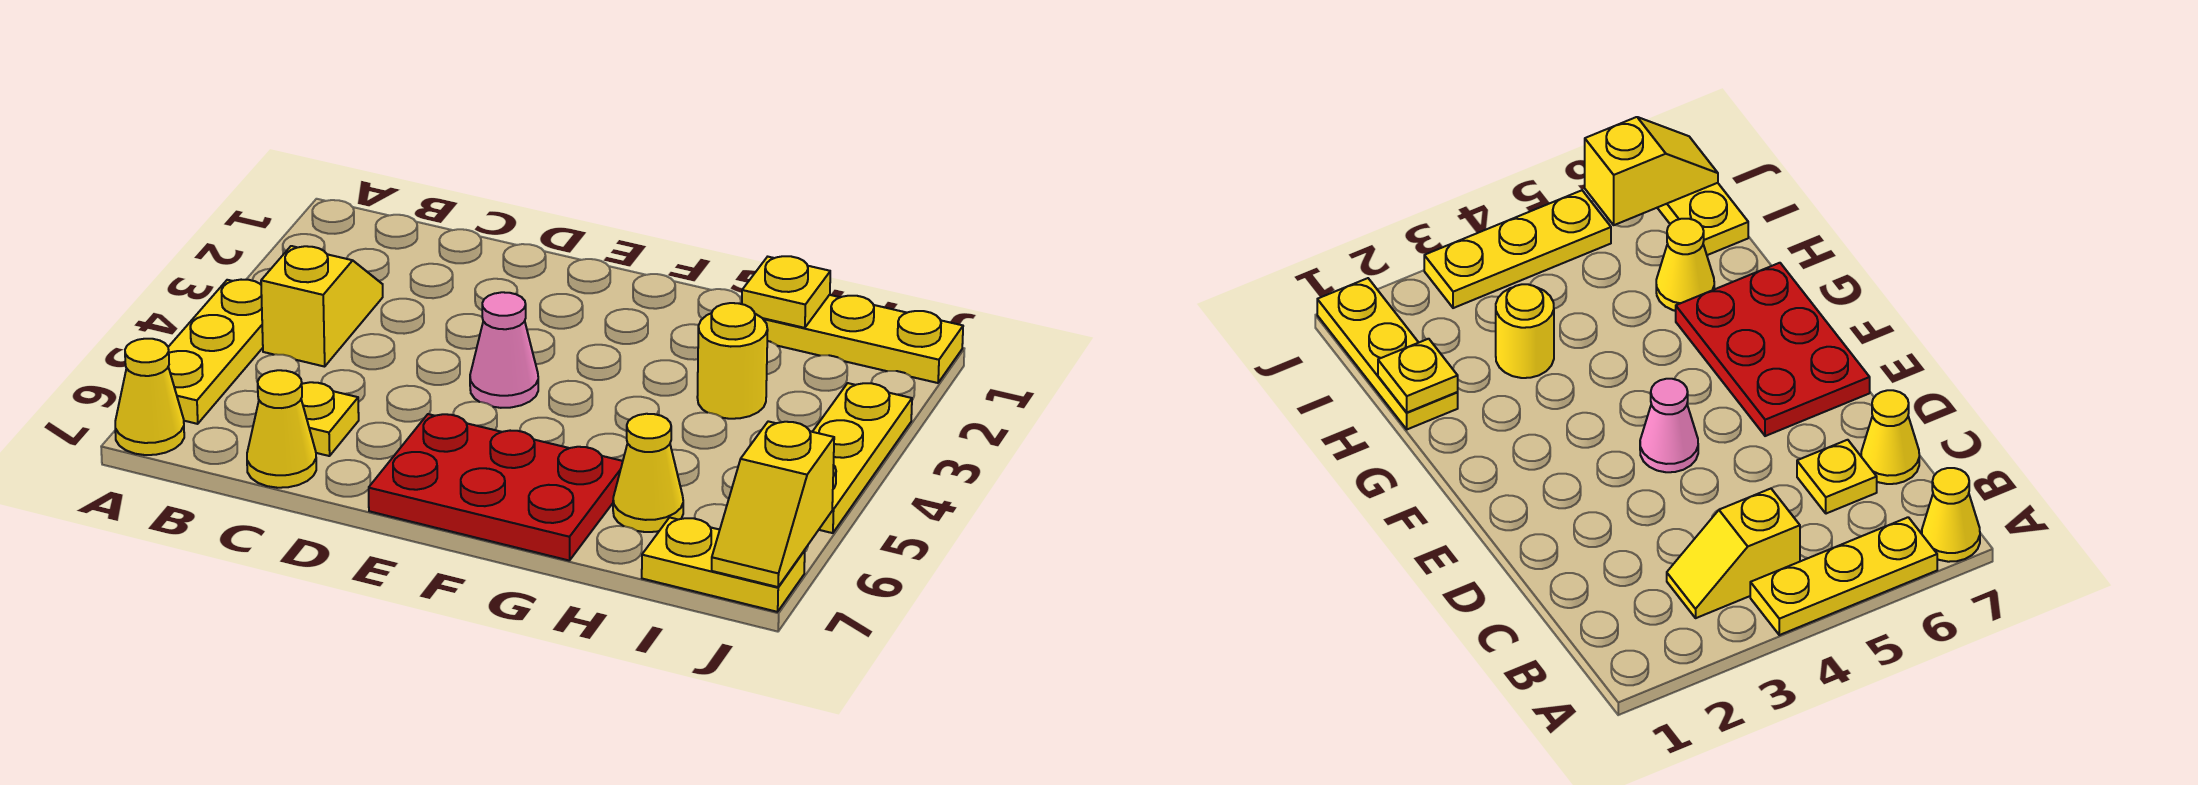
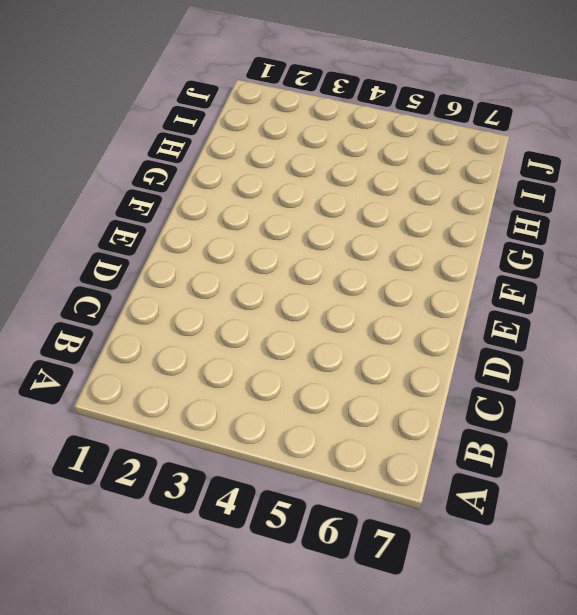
none -> yellow 1x3 plate [168,280,263,424]
none -> yellow 1x1 cone [115,339,184,455]
none -> yellow 1x2 slope [261,246,383,367]

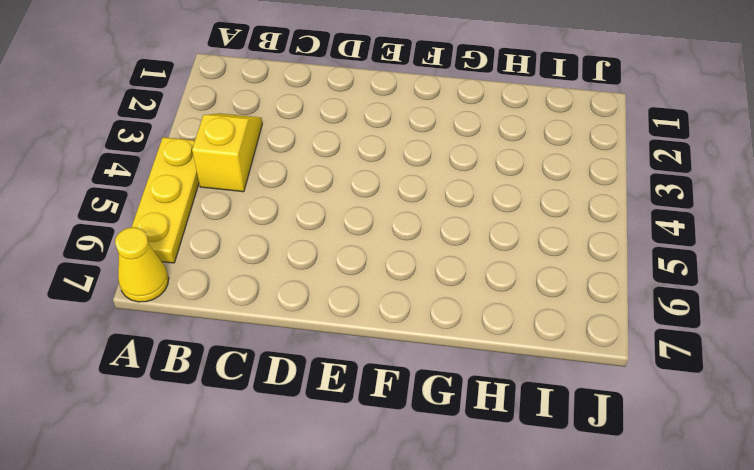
none -> yellow 1x1 plate [301,382,359,456]
none -> yellow 1x1 cone [247,370,316,488]
none -> pink 1x1 cone [470,292,538,408]

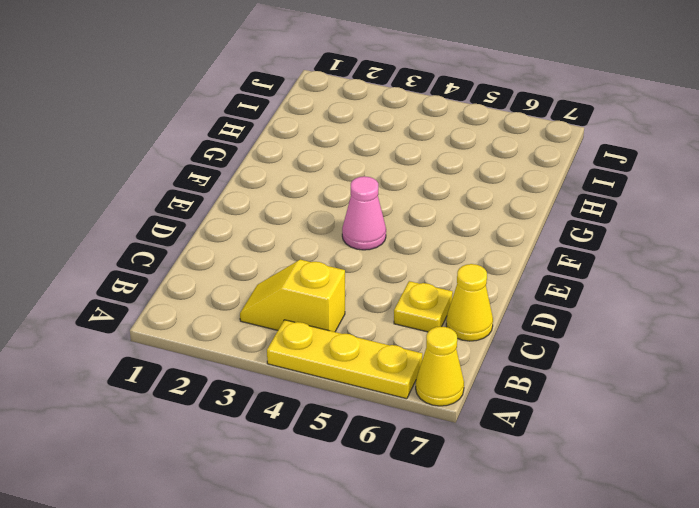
none -> red 2x3 plate [369,414,623,561]
none -> yellow 1x3 plate [763,295,963,383]
none -> yellow 1x1 round brick [697,303,768,419]

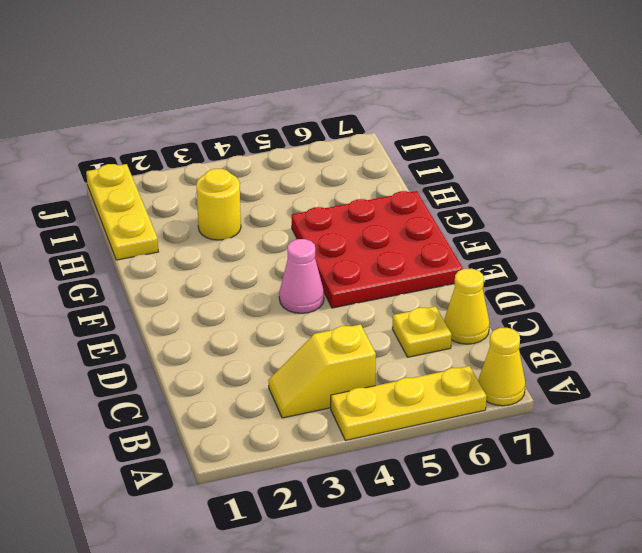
red 3x3 plate [292,191,463,308] -> red 2x3 plate [369,414,623,561]
none -> yellow 1x1 cone [613,414,683,532]
none -> yellow 1x2 plate [642,517,805,612]
none -> yellow 1x3 plate [813,383,912,533]

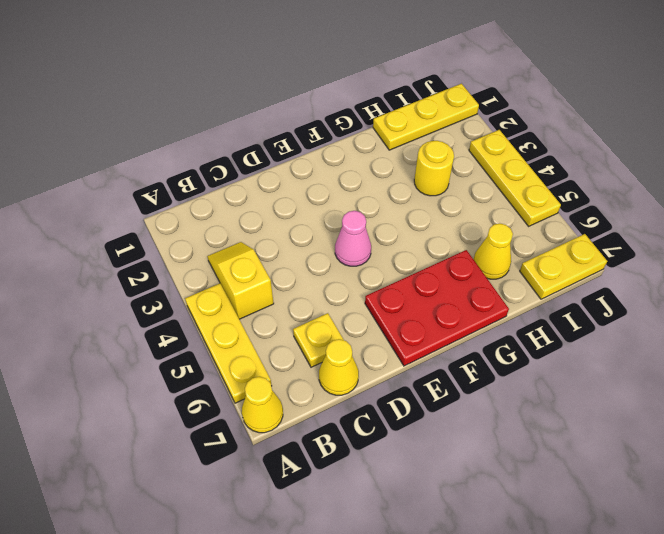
none -> yellow 1x1 plate [742,256,830,328]
none -> yellow 1x2 slope [712,421,834,587]

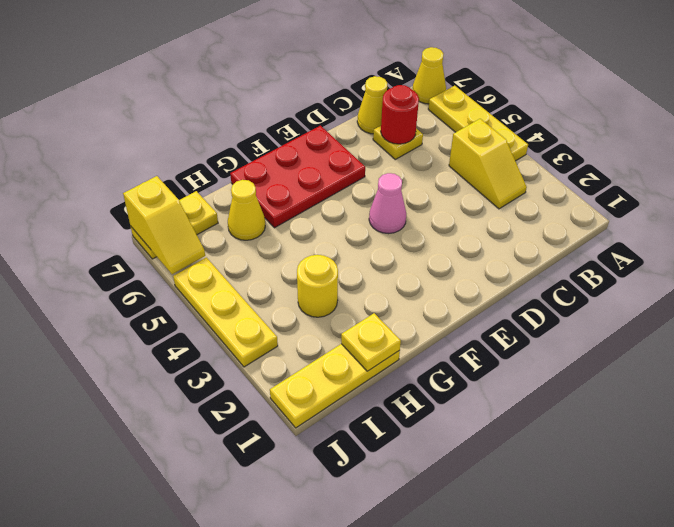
red 1x1 round brick [381,85,419,144] -> none
yellow 1x2 slope [123,176,205,274] -> yellow 1x2 slope turned to [712,421,834,587]

